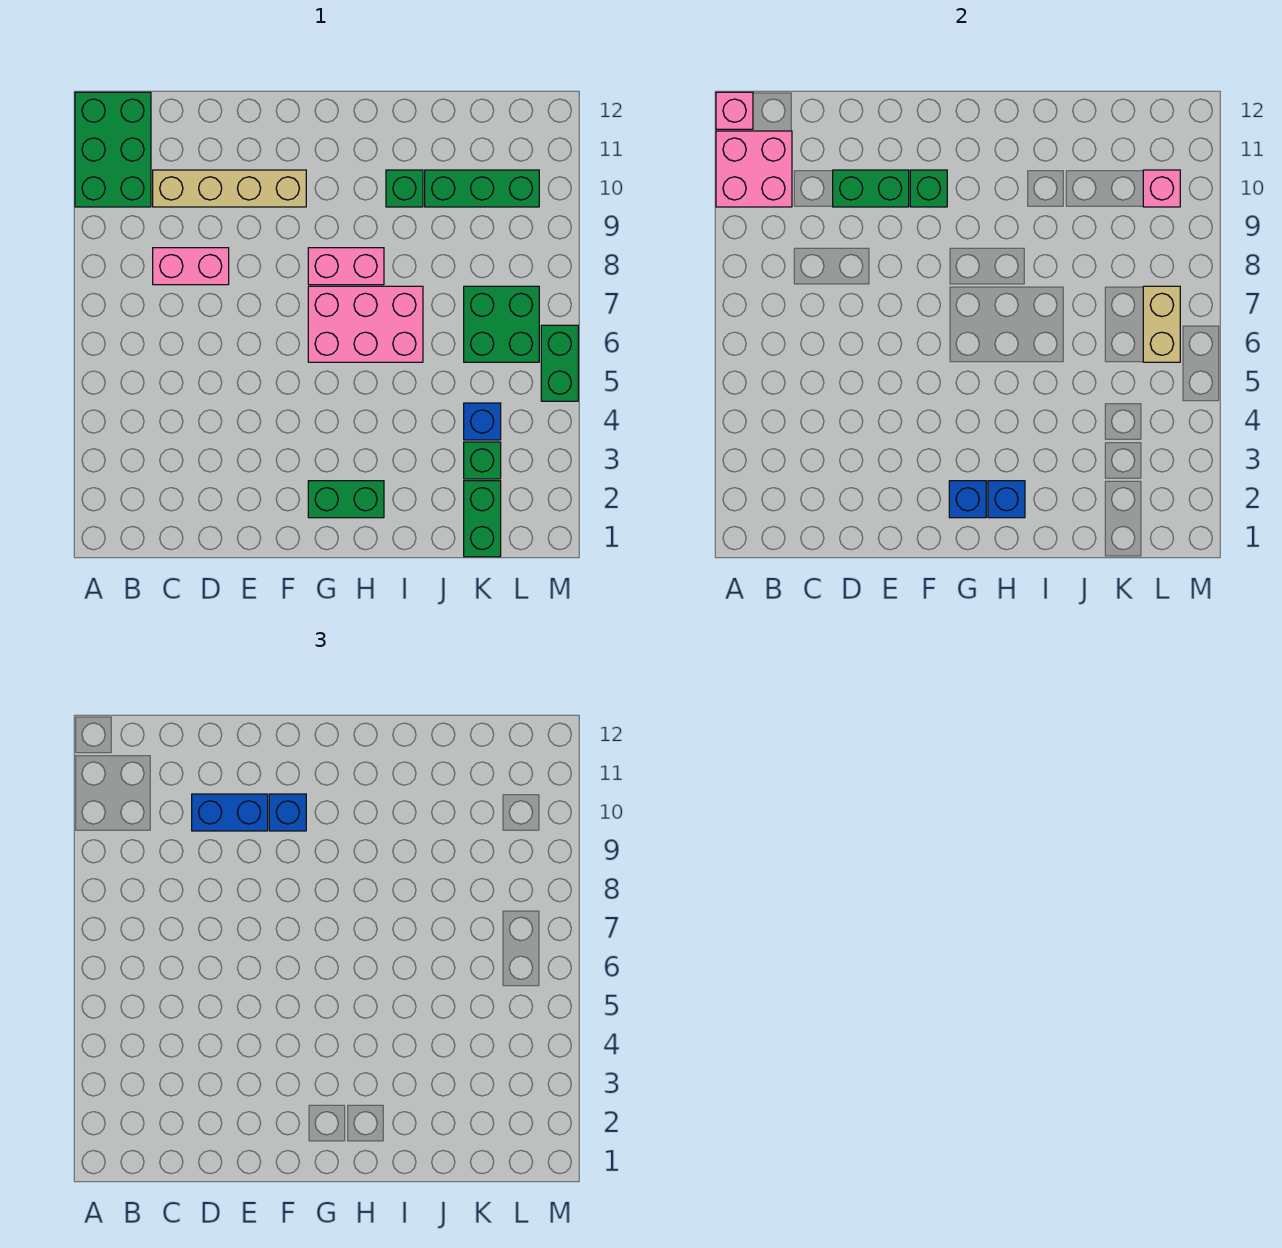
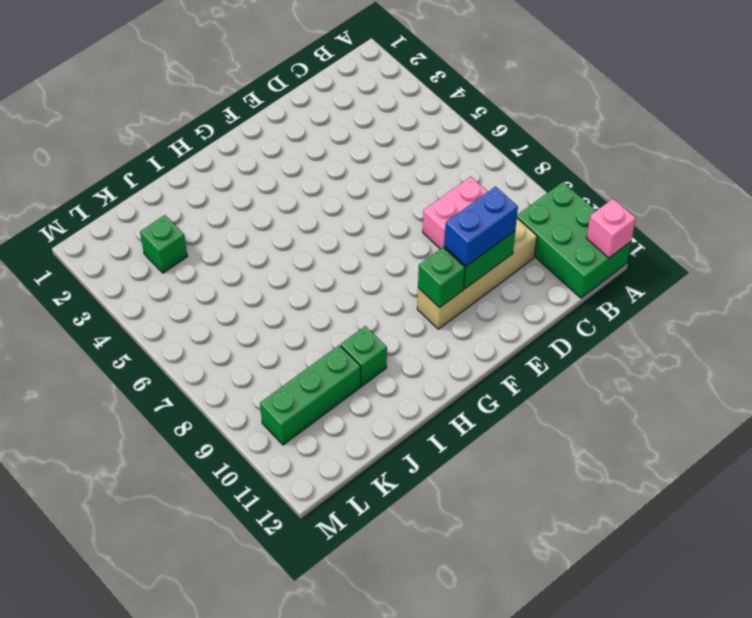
none -> green 1x2 brick [308,481,384,518]
none -> pink 2x3 brick [308,286,423,362]
none -> pink 1x2 brick [308,248,384,285]

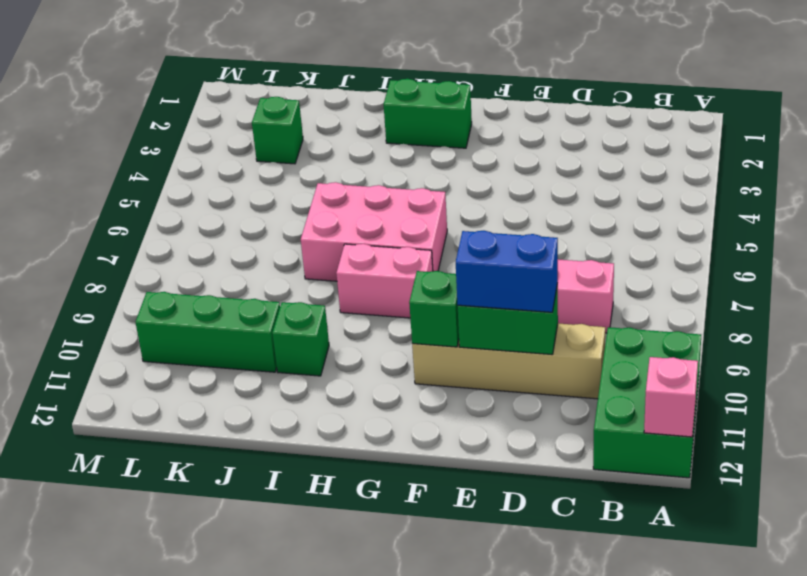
none -> green 1x2 brick [464,481,501,557]
none -> blue 1x1 brick [464,403,501,440]
none -> green 2x2 brick [464,286,539,362]

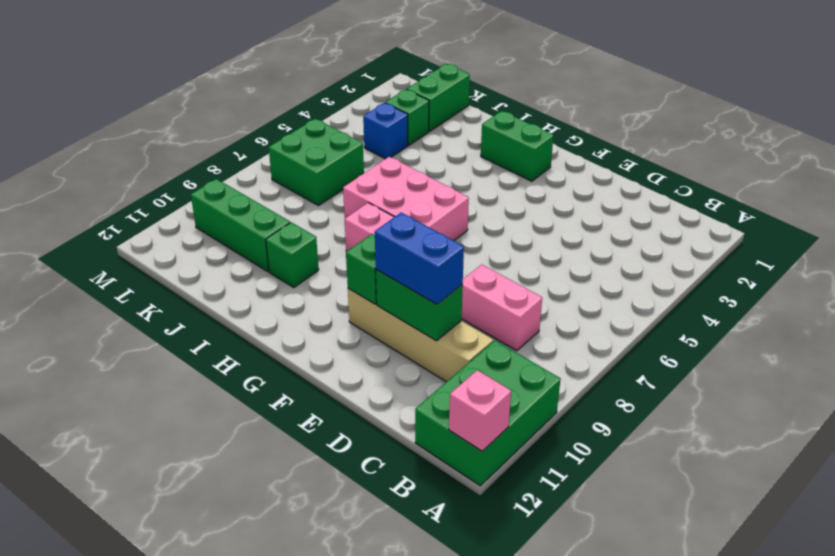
none -> green 1x2 brick [541,325,578,401]
none -> pink 2x2 brick [716,131,792,207]
none -> blue 1x1 brick [949,481,986,518]

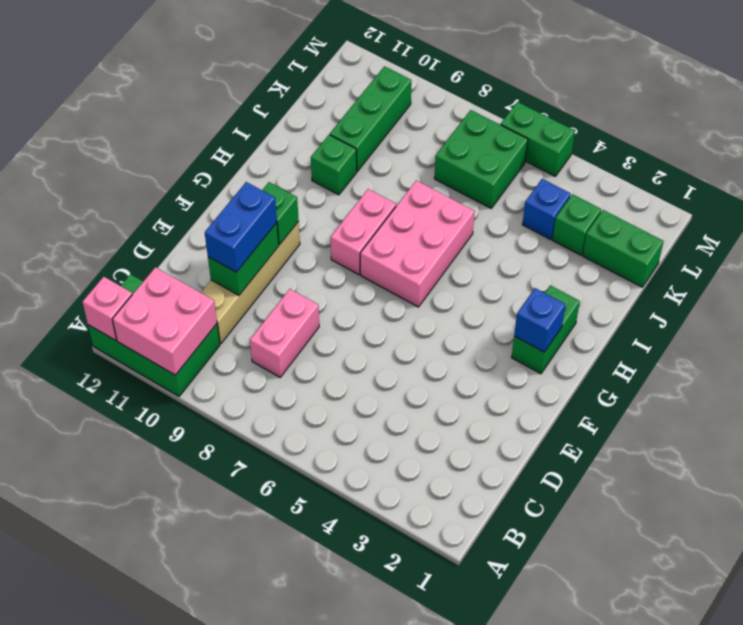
none -> blue 1x1 brick [988,481,1025,518]
none -> tan 1x2 brick [1143,286,1180,362]
none -> pink 1x1 brick [1143,170,1180,207]

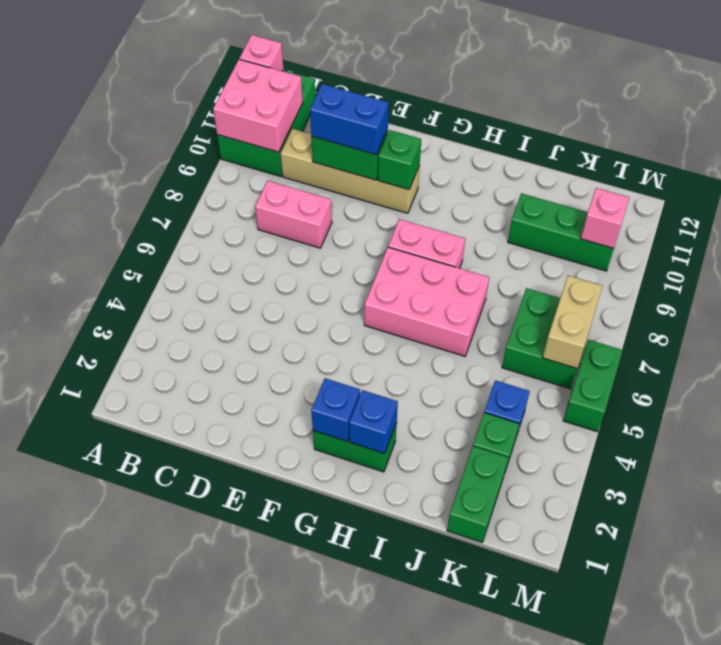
none -> green 1x1 brick [386,170,423,207]
none -> blue 1x1 brick [269,794,306,831]

